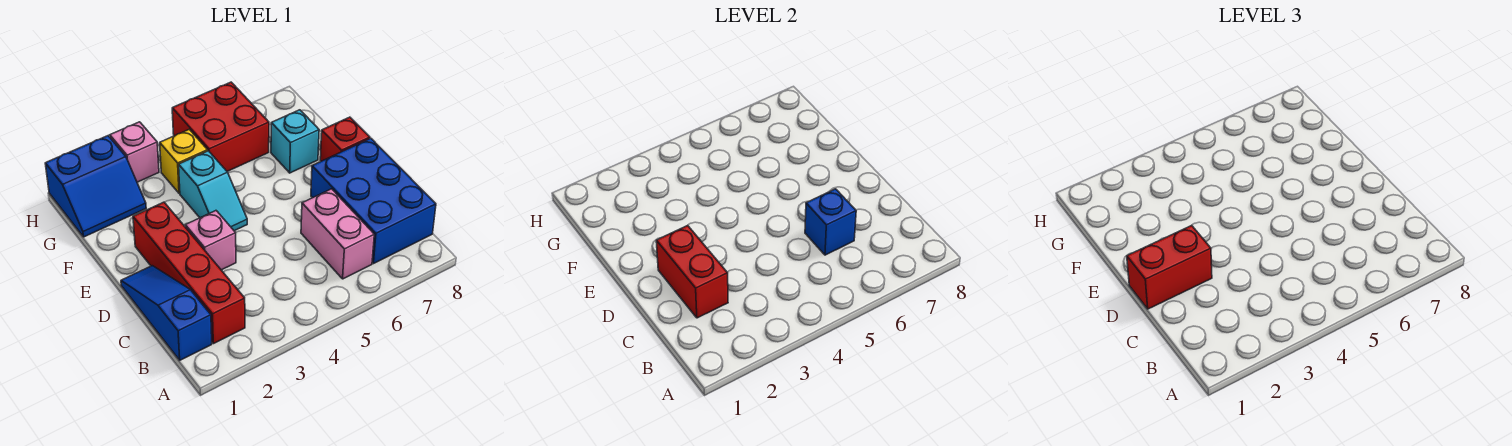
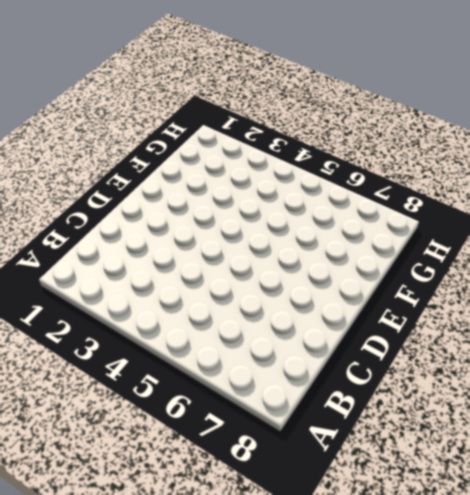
none -> blue 1x3 slope [121,266,212,360]
none -> red 1x4 brick [133,202,245,344]
none -> pink 1x2 brick [301,189,374,279]

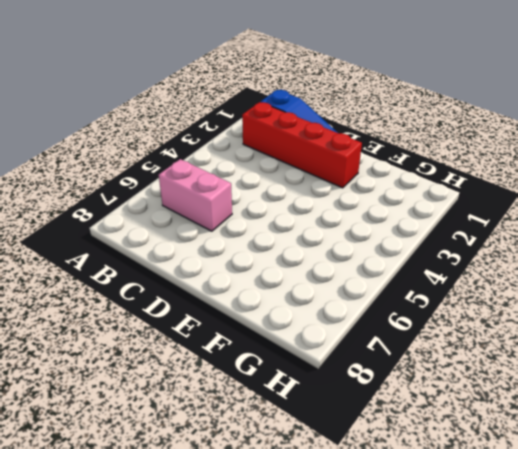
none -> blue 2x3 brick [311,138,436,263]
none -> pink 1x1 brick [185,211,236,270]
none -> cyan 1x2 slope [179,151,247,231]

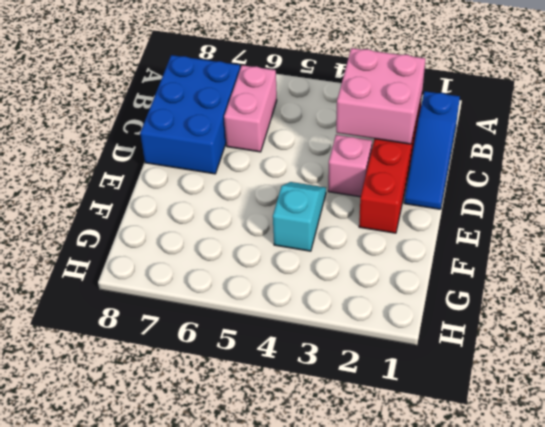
pink 2x2 brick [336,48,425,144] -> red 1x2 brick [656,225,728,318]
none -> red 1x1 brick [320,117,370,161]
none -> cyan 1x1 brick [271,110,319,173]
none -> blue 2x2 slope [45,136,146,237]

